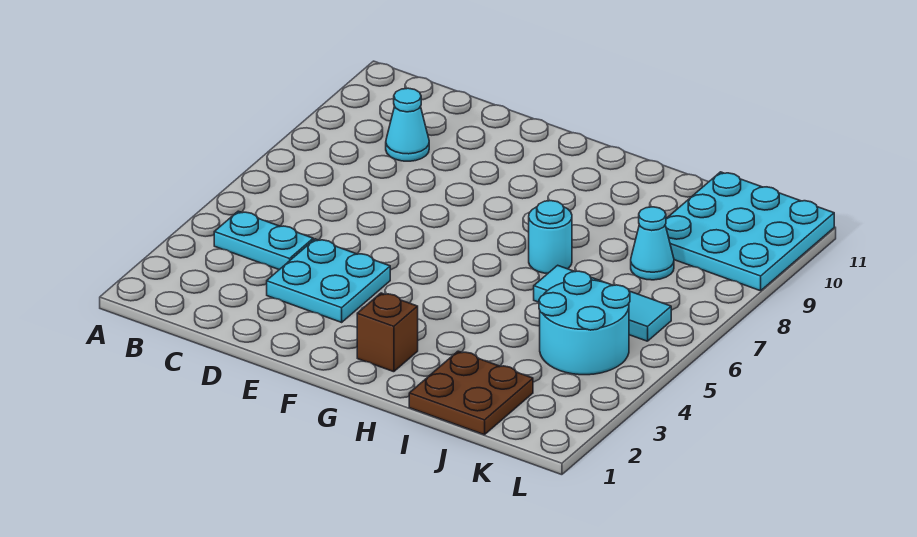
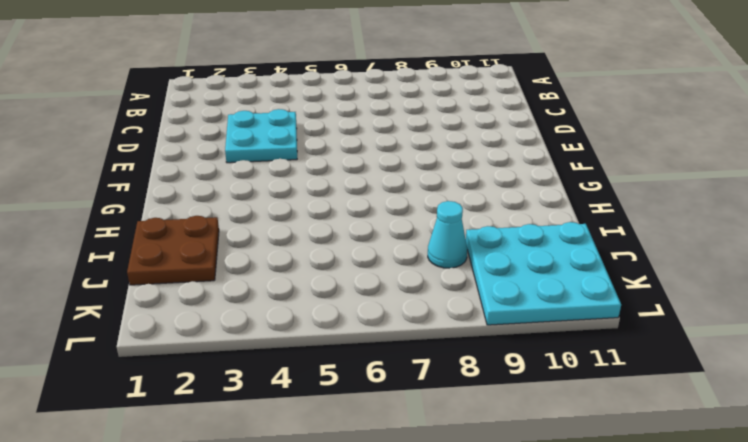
none -> cyan 1x2 plate [214,211,313,270]
none -> cyan 1x1 cone [386,88,429,161]

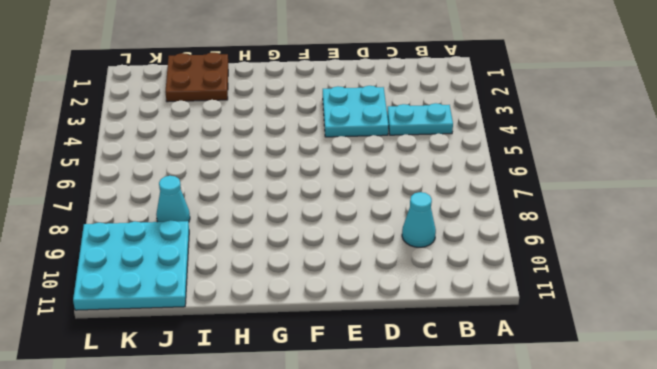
none -> brown 1x1 brick [357,293,418,372]
none -> cyan 1x1 round brick [529,201,572,273]

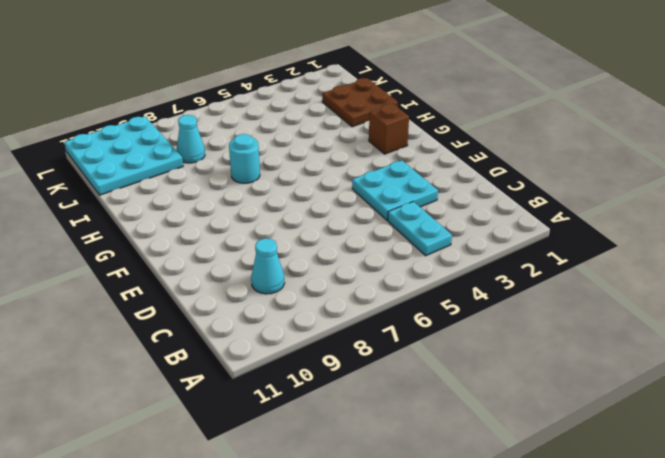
none -> cyan 1x3 tile [534,265,671,341]
none -> cyan 2x2 round brick [539,271,630,375]

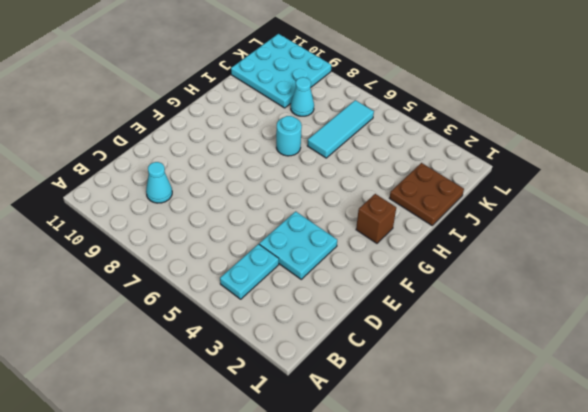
none -> cyan 2x2 round brick [539,271,630,375]

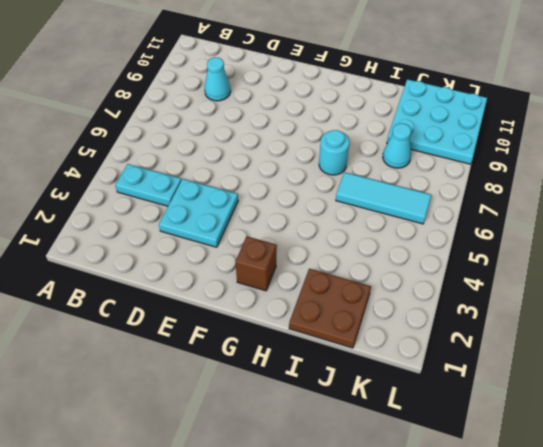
none -> cyan 2x2 round brick [539,271,630,375]

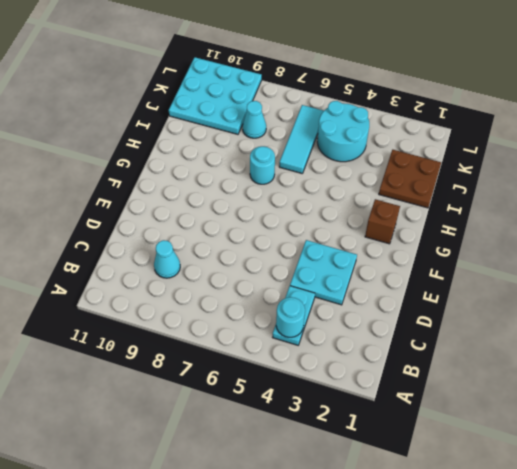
cyan 1x1 round brick [276,297,305,337] -> none

